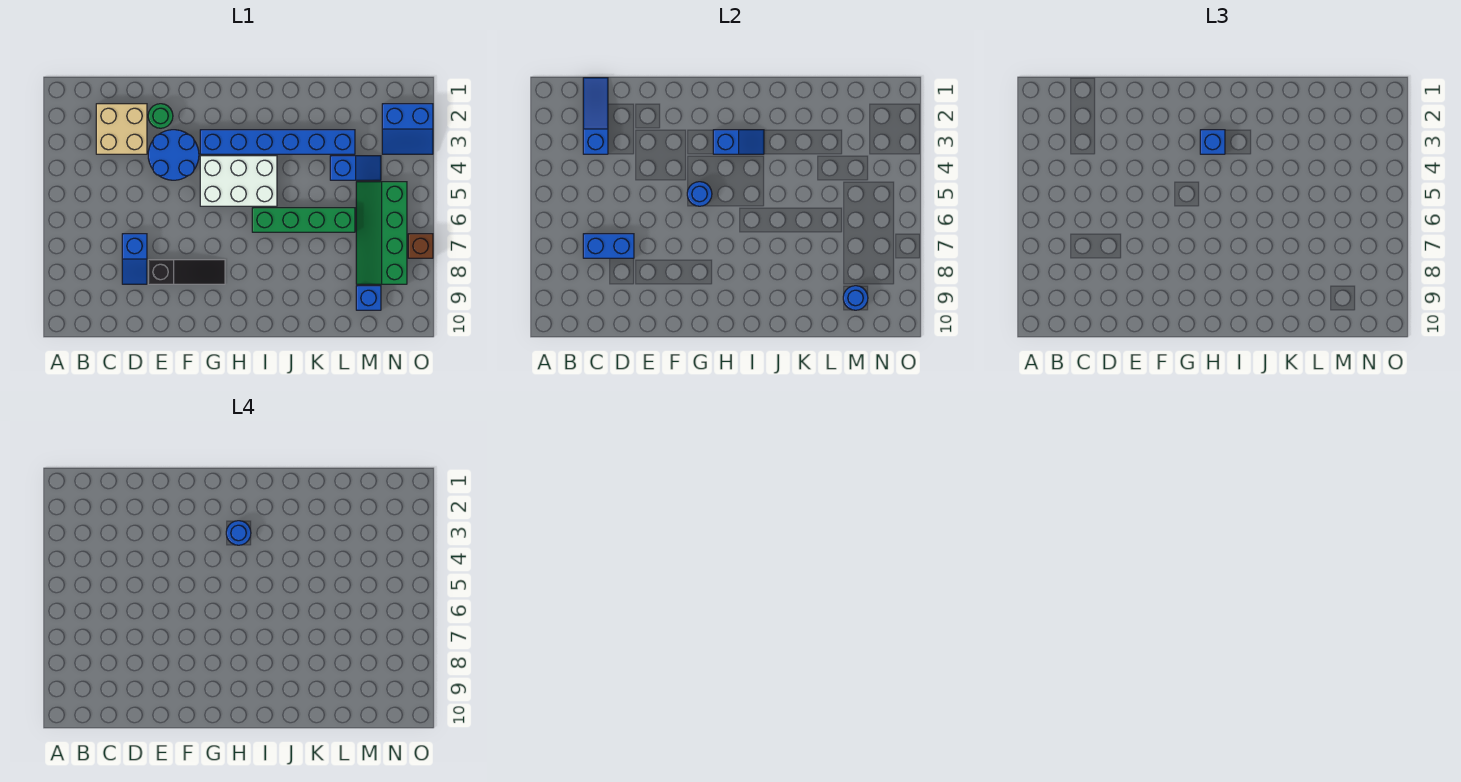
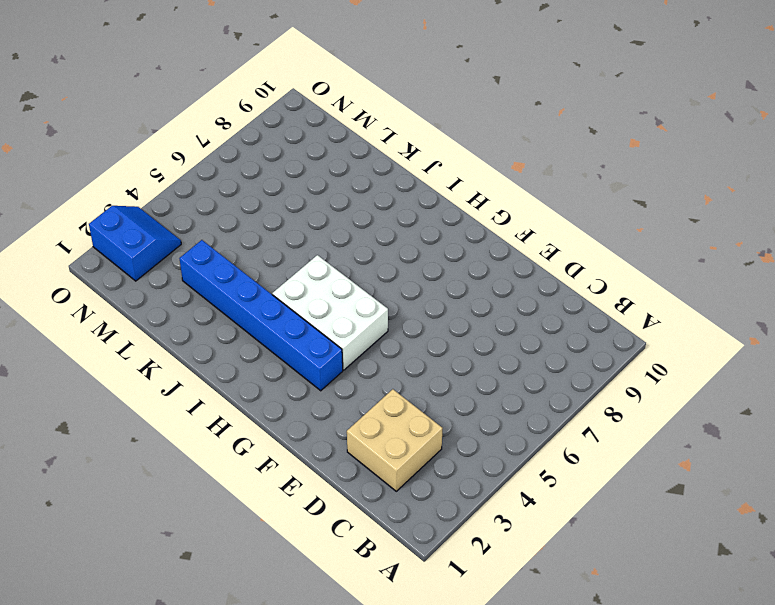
none -> blue 1x2 slope [122,234,147,284]
none -> green 1x1 round brick [148,104,173,128]
none -> blue 2x2 round brick [148,130,199,180]

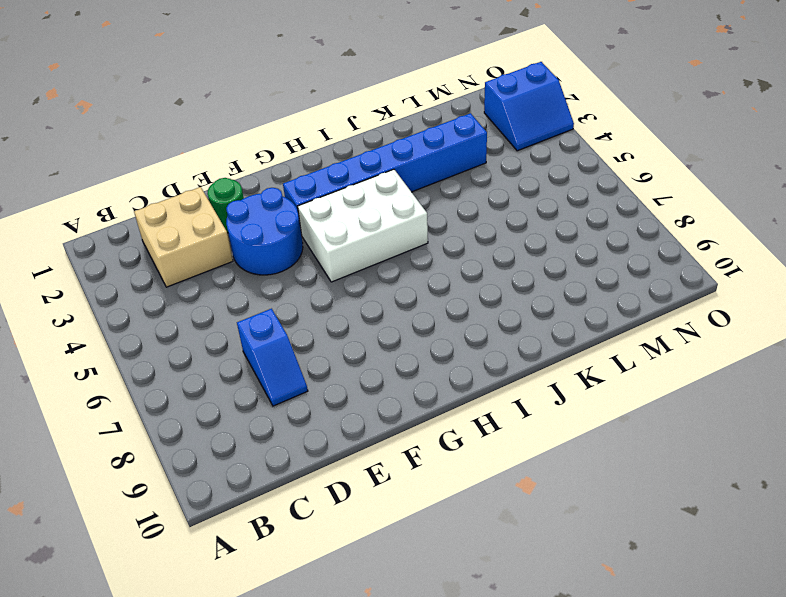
none -> black 1x3 slope [148,260,225,284]
none -> green 1x4 brick [252,208,355,232]
none -> blue 1x2 slope [330,156,381,180]

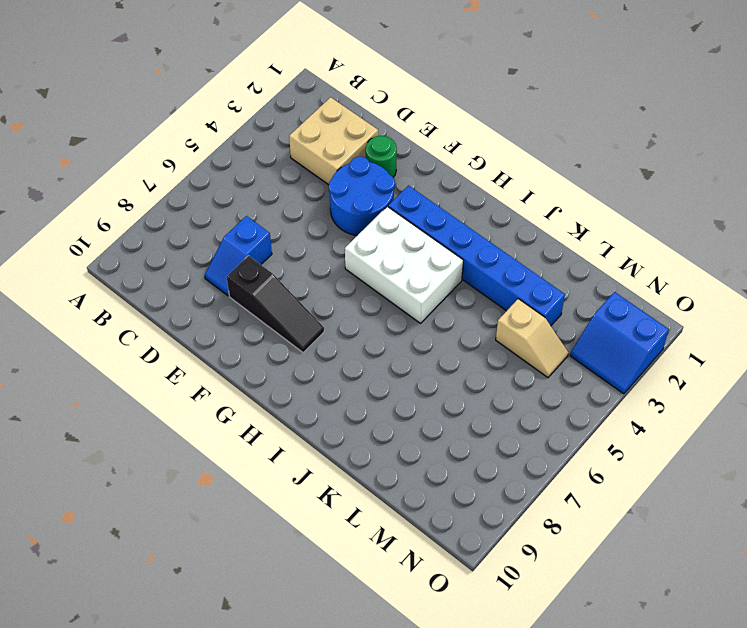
tan 1x2 slope [496,299,568,377] -> blue 1x2 slope [330,156,381,180]
none -> green 1x4 brick [252,208,355,232]
none -> green 2x4 slope [356,182,407,284]
none -> blue 1x1 brick [356,286,381,310]

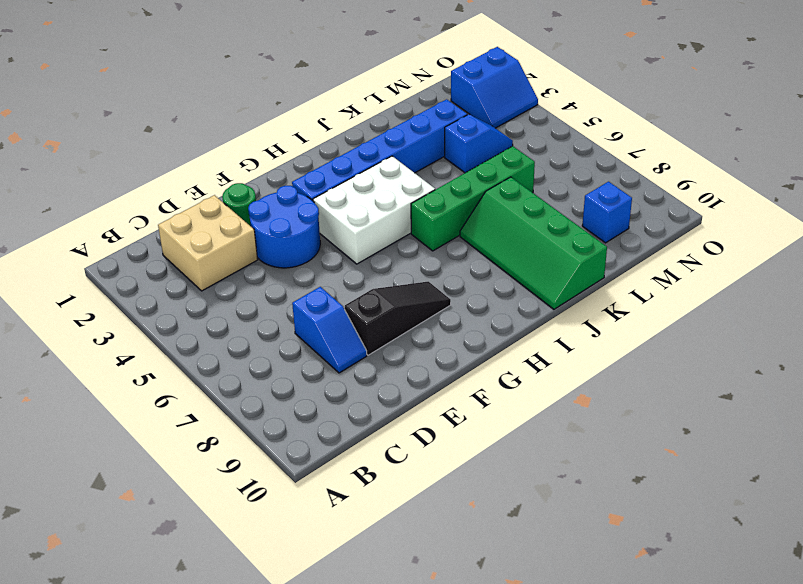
green 2x4 slope [460,177,607,309] -> green 2x4 slope moved to [356,182,407,284]
none -> brown 1x1 brick [408,234,433,258]
none -> blue 1x3 slope [583,78,608,154]
none -> blue 1x2 brick [583,234,634,258]

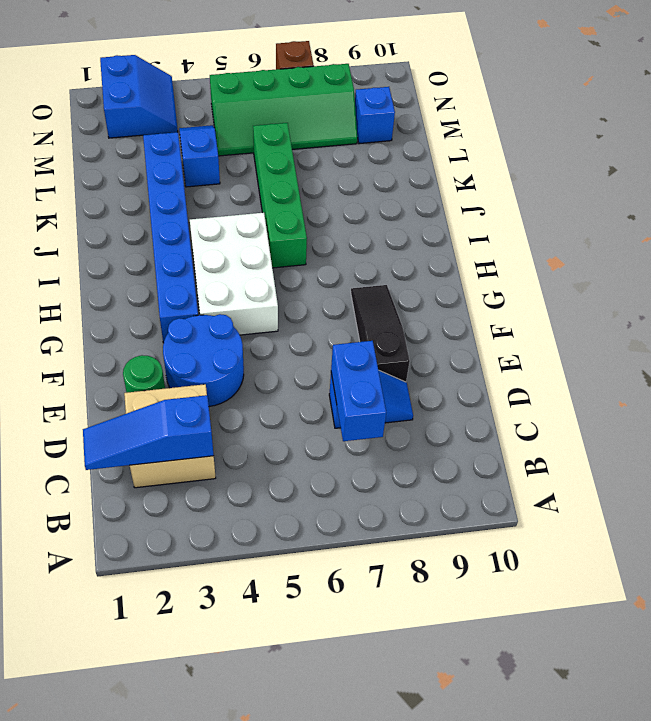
none -> blue 1x1 round brick [687,182,712,206]
none -> blue 1x2 slope [713,130,764,154]
none -> blue 1x1 round brick [843,286,868,310]

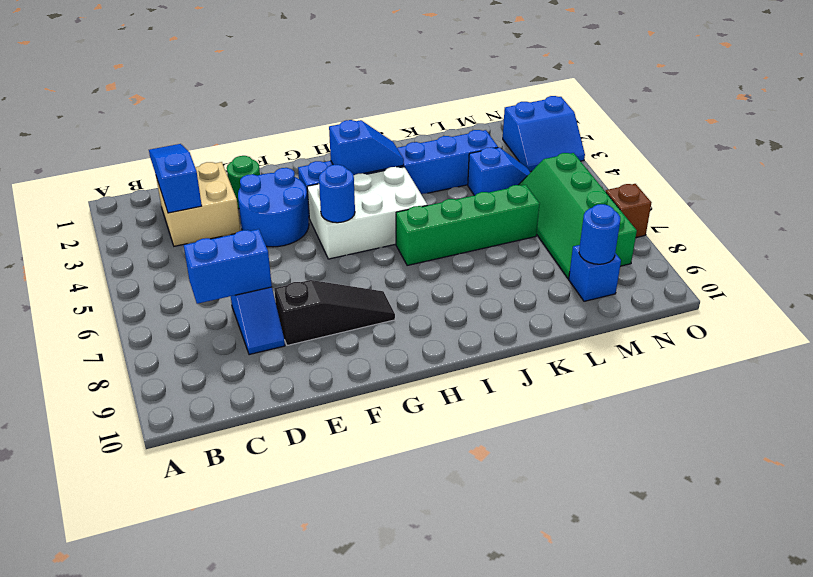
none -> blue 1x1 brick [1200,130,1225,154]
none -> blue 1x1 round brick [226,521,251,545]

